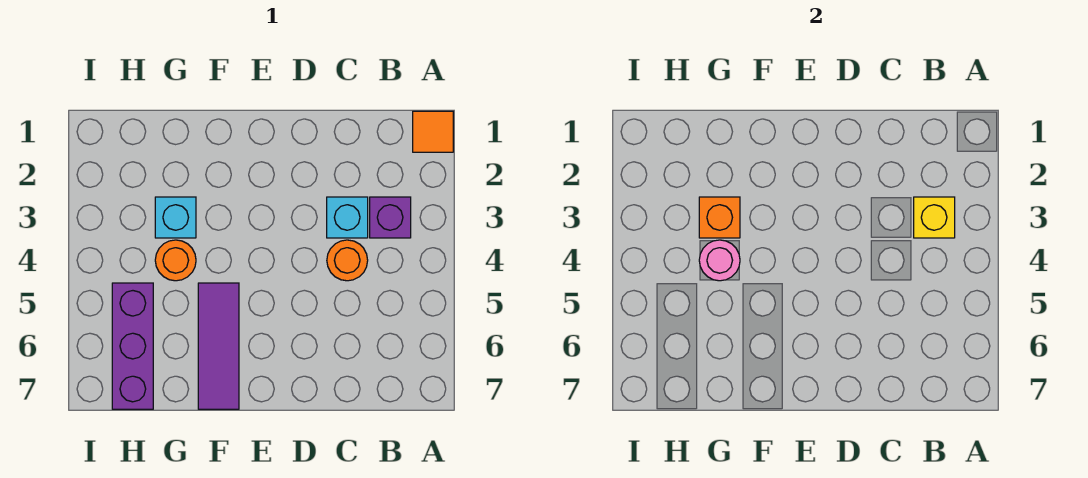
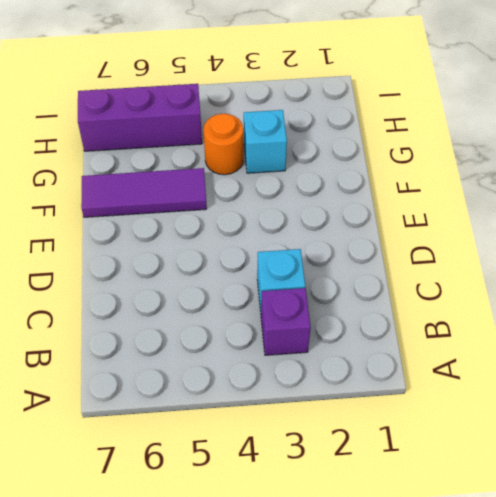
none -> orange 1x1 tile [413,111,453,152]
none -> orange 1x1 round brick [327,240,368,281]

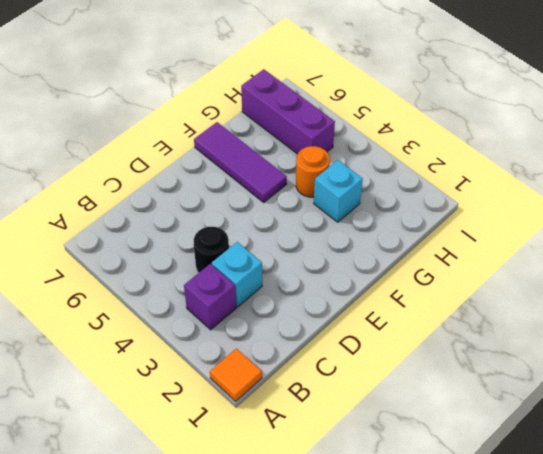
black 1x1 round brick [194,227,229,273] -> orange 1x1 round brick [327,240,368,281]
none -> yellow 1x1 brick [914,197,955,238]
none -> orange 1x1 brick [699,197,740,238]

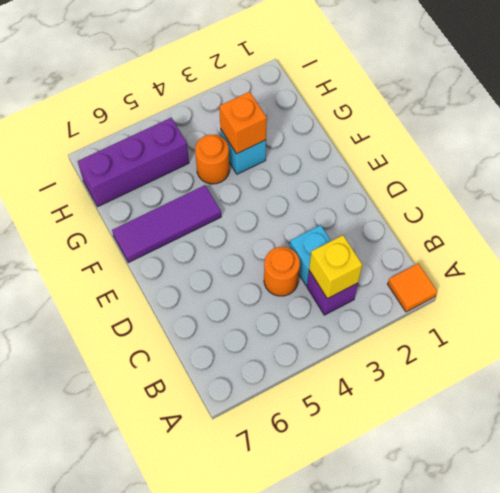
none -> pink 1x1 round brick [699,240,740,281]

